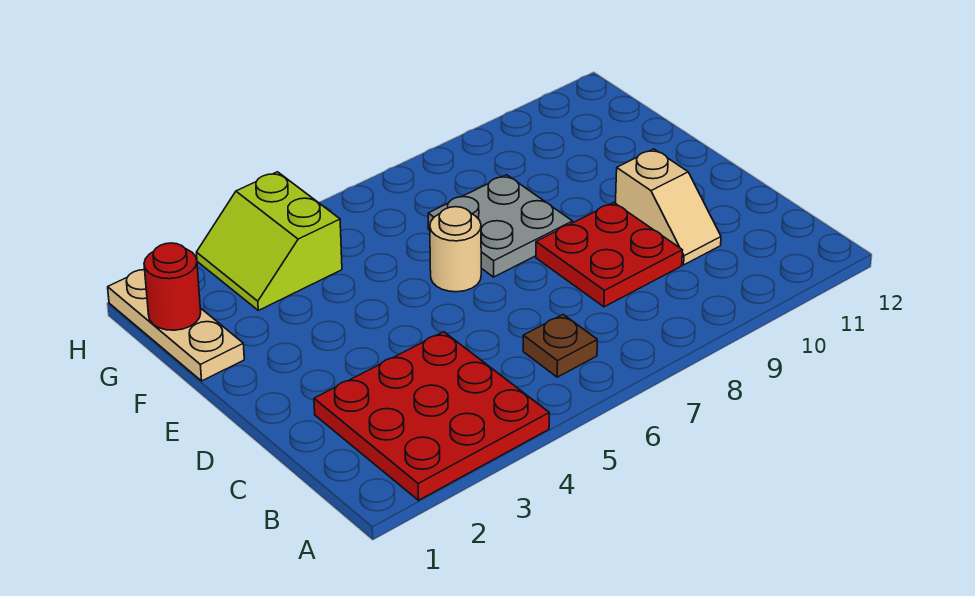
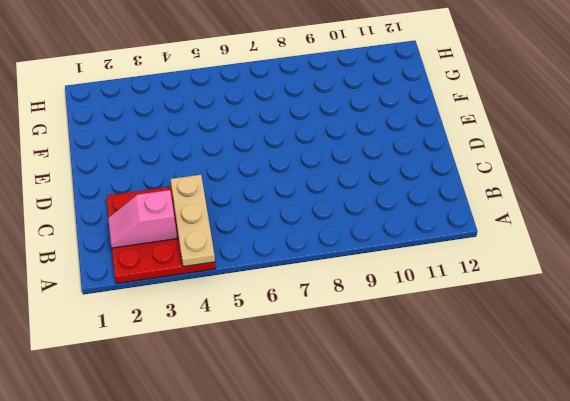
tan 1x3 plate [170,175,215,267] -> tan 1x3 plate moved to [108,270,244,381]
pink 1x2 slope [108,190,177,248] -> none
none -> brown 1x1 plate [523,315,597,377]
none -> red 2x2 plate [536,202,683,307]

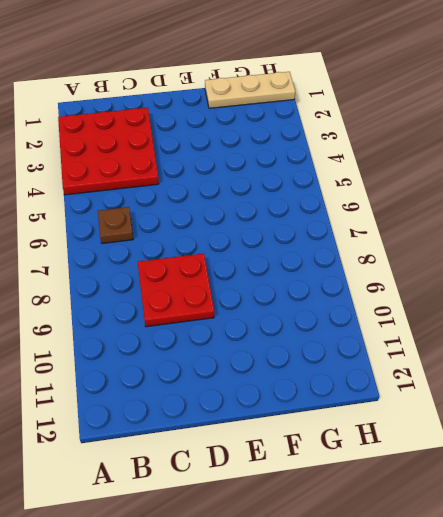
none -> tan 1x2 slope [616,149,721,265]
none -> tan 1x1 round brick [430,207,481,292]

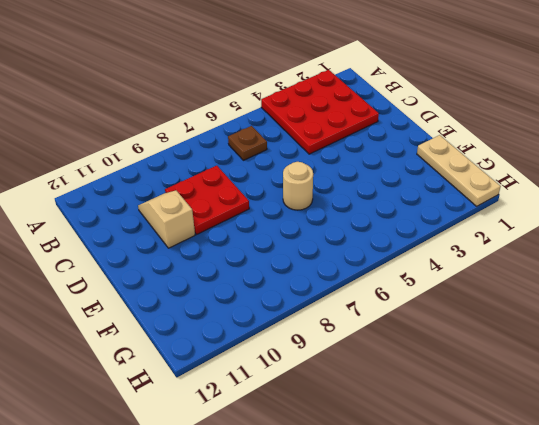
none -> grey 2x2 plate [428,175,573,277]
none -> lime 2x2 slope [196,172,342,310]

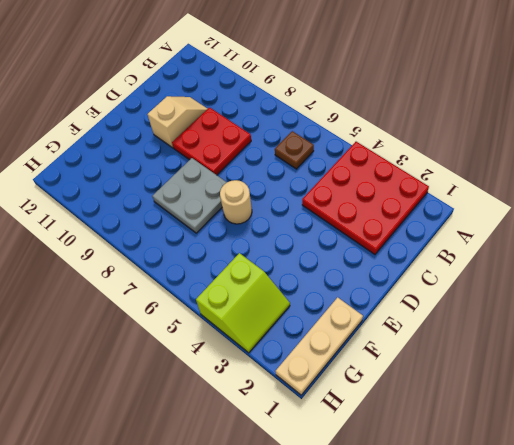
none -> red 1x1 round brick [144,243,201,330]

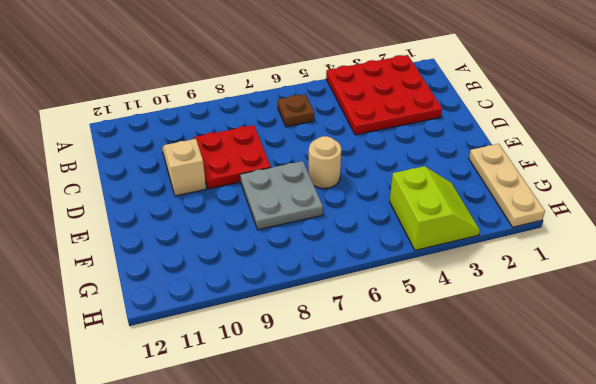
none -> red 1x1 round brick [144,243,201,330]

